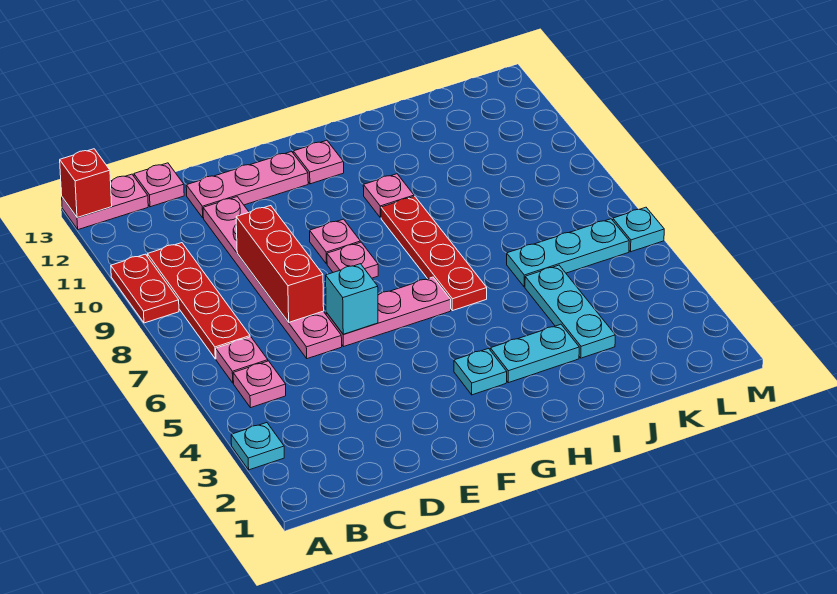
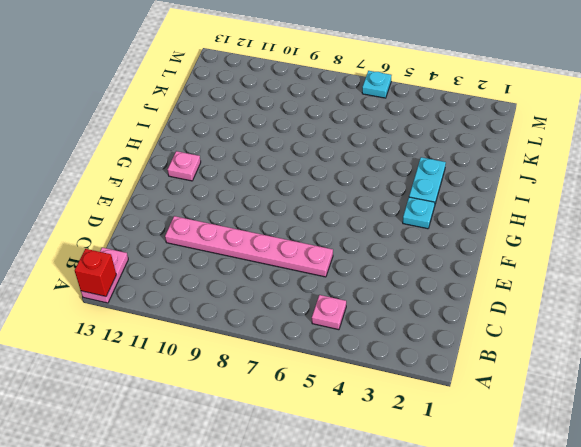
none -> cyan 1x1 plate [231,423,284,470]
none -> red 1x2 plate [111,254,179,323]
none -> pink 1x1 plate [216,337,268,383]

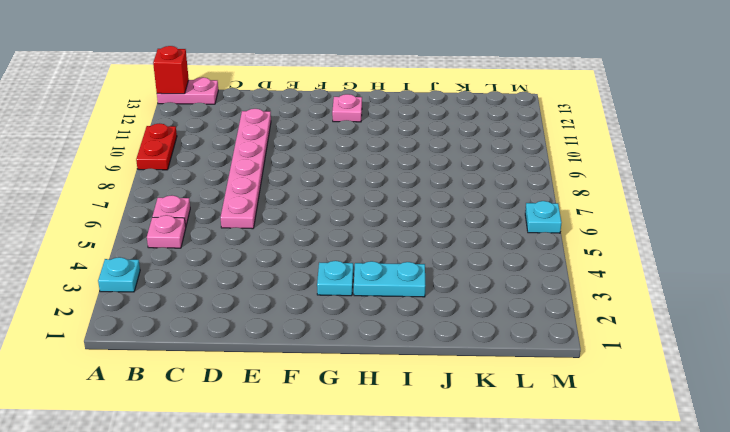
none -> red 1x4 plate [147,243,250,359]
none -> pink 1x1 plate [134,163,184,207]
none -> pink 1x3 plate [186,152,308,218]

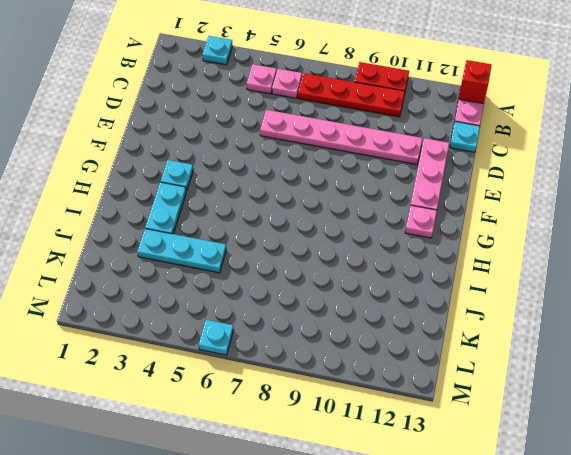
cyan 1x1 plate [450,122,480,152] -> pink 1x1 plate [134,163,184,207]
none -> pink 1x3 plate [326,277,451,347]
none -> pink 1x1 plate [327,242,378,278]
none -> pink 1x1 plate [310,219,360,264]

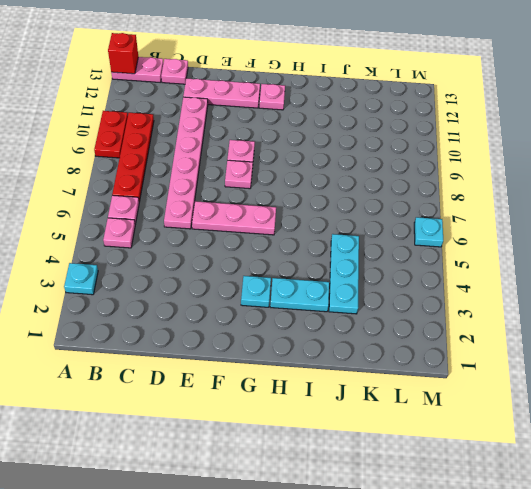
none -> red 1x4 plate [381,196,487,311]
none -> pink 1x1 plate [363,174,414,218]
none -> cyan 1x3 plate [507,219,629,287]

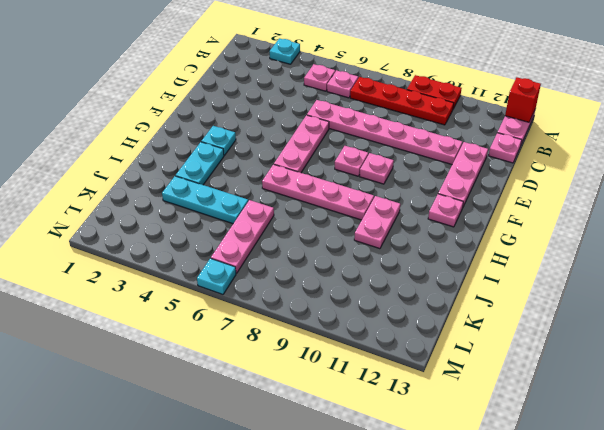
pink 1x4 plate [262,164,374,220] -> red 1x4 plate [381,196,487,311]
pink 1x2 plate [354,196,400,249] -> pink 1x1 plate [363,174,414,218]
pink 1x3 plate [211,200,274,273] -> cyan 1x3 plate [507,219,629,287]
none -> red 1x3 brick [236,206,324,322]
none -> cyan 1x1 brick [326,264,378,334]

